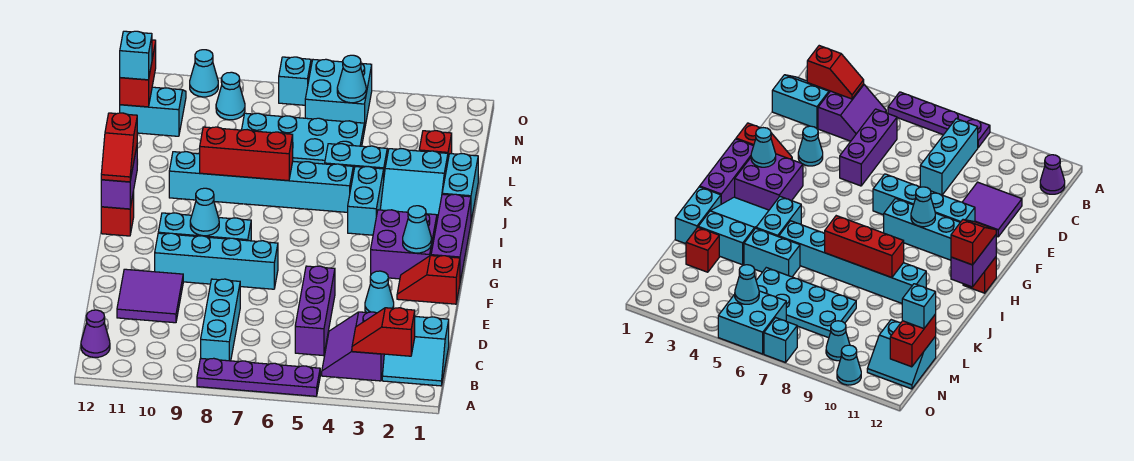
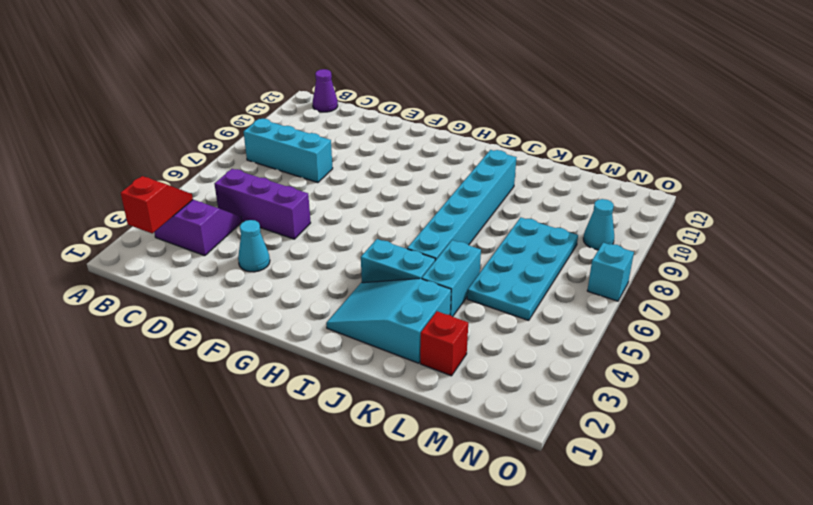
none -> purple 1x4 plate [197,358,320,396]
none -> cyan 2x2 slope [382,317,449,386]
none -> purple 2x2 tile [117,269,183,323]
none -> red 1x2 slope [397,256,460,304]

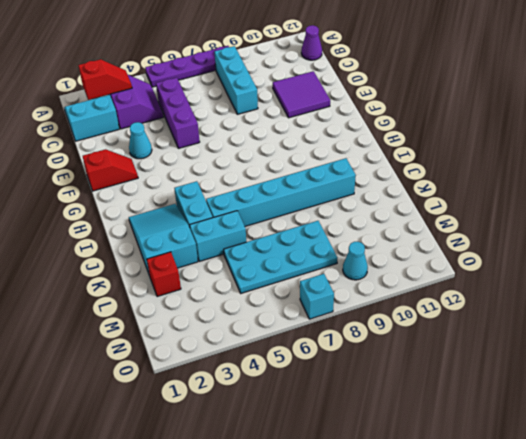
none -> cyan 1x4 brick [155,233,278,289]
none -> purple 1x3 brick [431,194,471,281]
none -> purple 2x2 brick [371,210,437,279]
none -> cyan 1x3 brick [158,213,251,241]

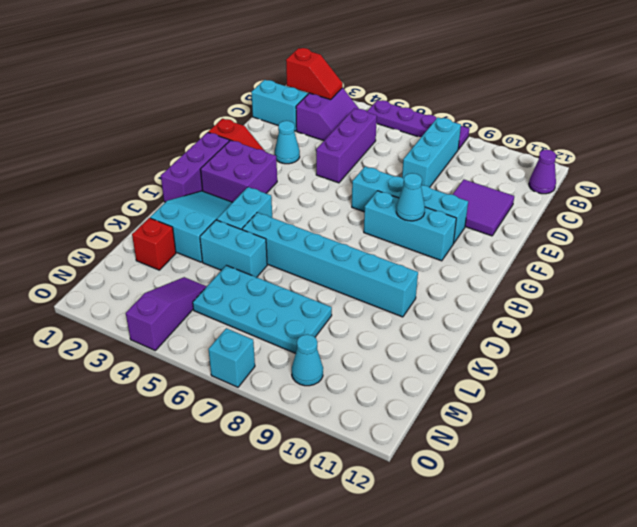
purple 1x3 slope [126,277,207,350] -> none
none -> red 1x1 brick [101,191,134,236]
none -> cyan 1x2 brick [442,154,478,220]
none -> cyan 2x2 slope [120,87,186,136]
none -> cyan 2x2 brick [305,59,372,131]

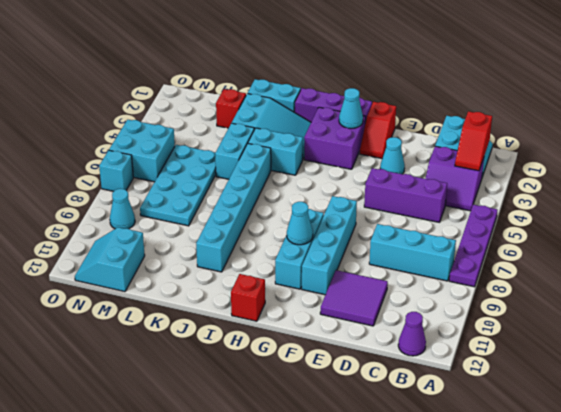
none -> cyan 1x1 cone [190,50,218,97]
none -> purple 1x2 brick [101,147,137,209]
none -> red 1x3 brick [200,127,293,181]
none -> red 1x2 brick [120,40,156,107]

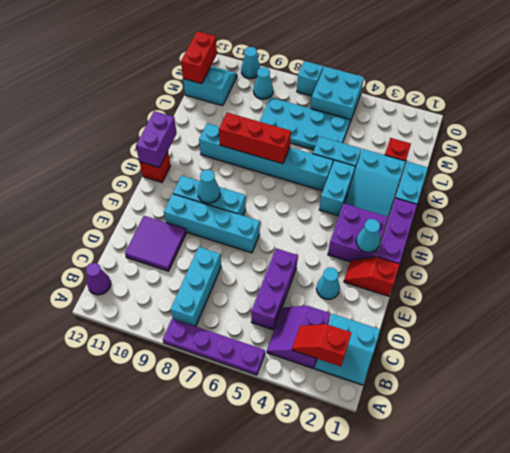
none -> cyan 1x1 cone [337,55,366,103]
none -> red 1x2 slope [101,113,137,182]
none -> cyan 1x1 brick [120,31,152,80]

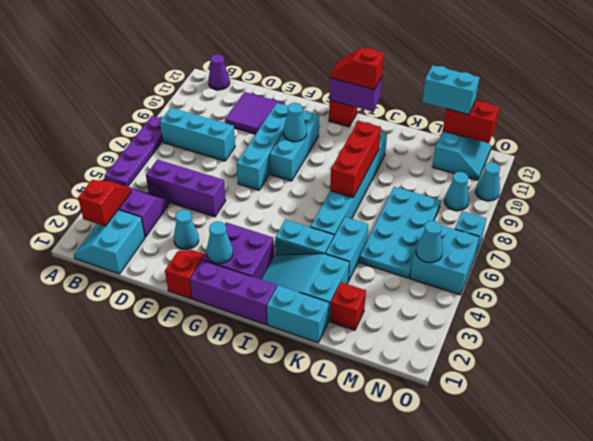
cyan 1x2 brick [422,65,480,115] -> cyan 1x1 brick [120,31,152,80]

